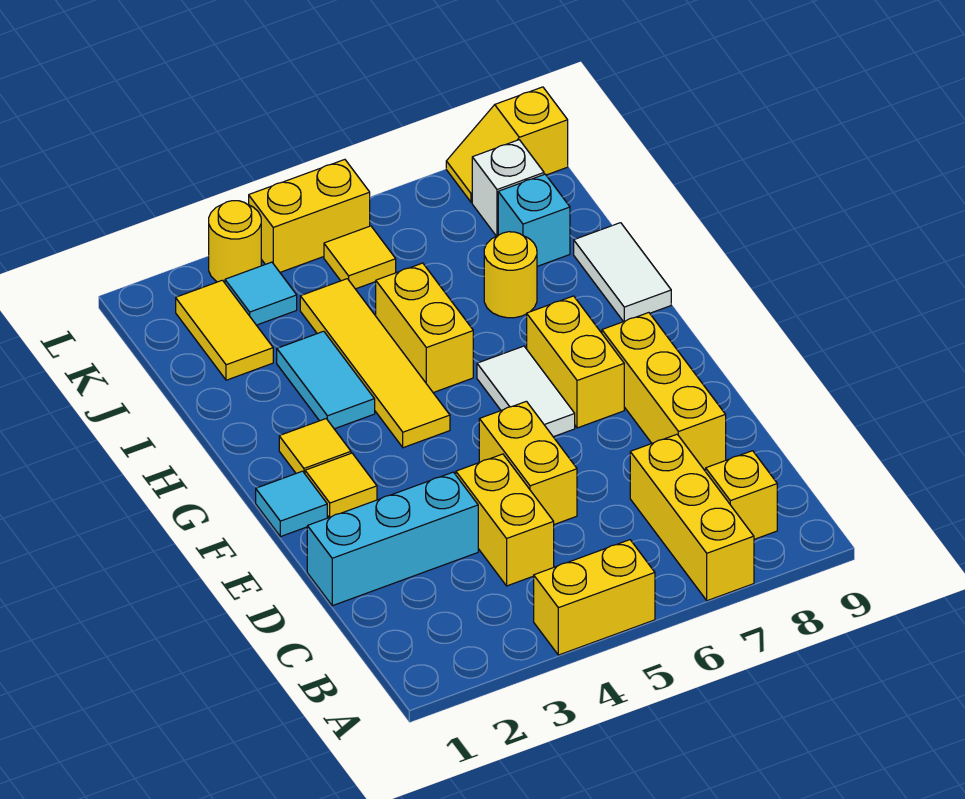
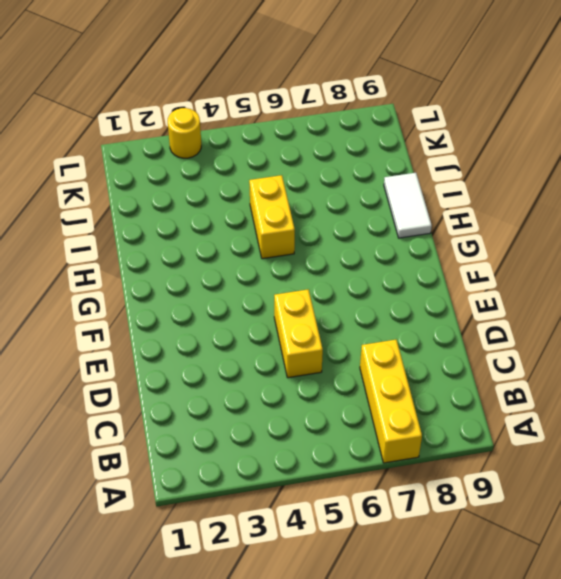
none -> yellow 1x2 brick [534,540,655,655]
none -> yellow 1x1 brick [705,451,777,539]
none -> yellow 1x2 brick [456,454,554,586]

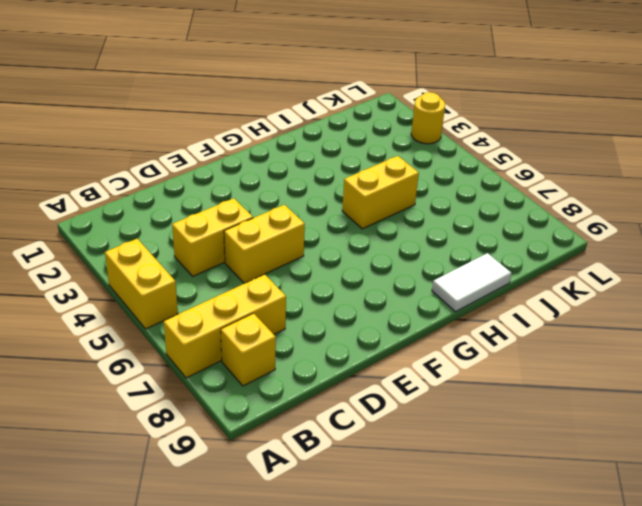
none -> cyan 1x3 brick [307,472,478,606]
none -> yellow 1x3 brick [602,313,726,470]
none -> cyan 1x1 tile [256,471,327,537]

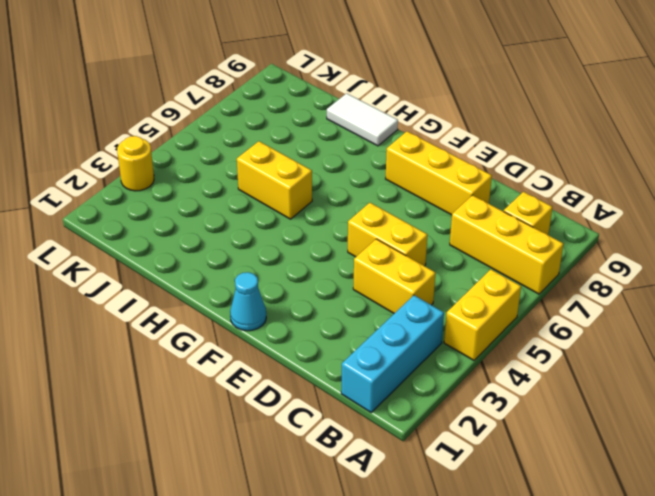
cyan 1x3 brick [341,295,444,412] -> cyan 1x3 brick moved to [307,472,478,606]
cyan 1x1 cone [230,272,266,331] -> cyan 1x1 tile [256,471,327,537]
none -> yellow 1x1 tile [305,453,377,517]
none -> white 1x2 tile [477,346,575,437]
none -> yellow 1x2 brick [527,296,624,428]

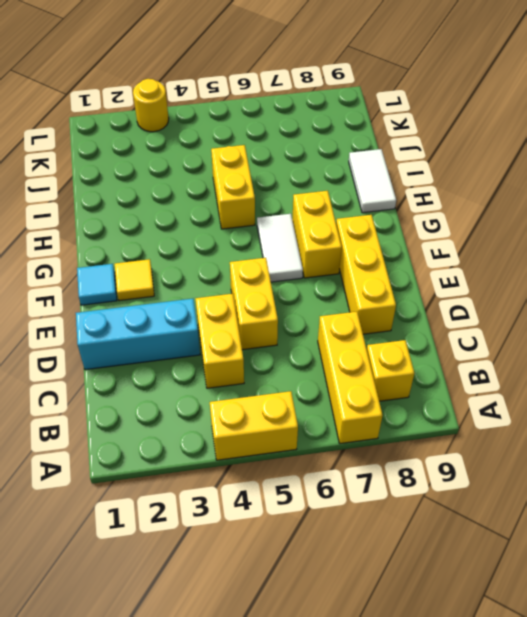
none -> yellow 1x1 tile [279,419,351,473]
none -> yellow 1x4 tile [300,279,450,448]
none -> cyan 1x2 tile [277,331,375,429]

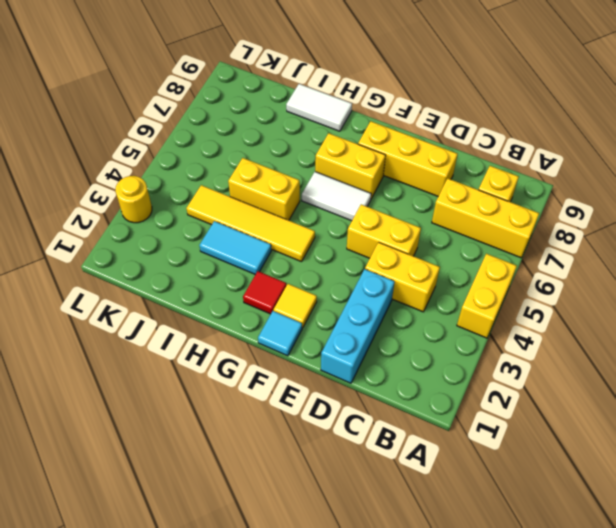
red 1x1 tile [243,271,286,314] -> yellow 1x1 tile [279,419,351,473]
none -> yellow 1x1 round brick [484,232,537,318]
none -> yellow 1x2 tile [176,280,273,380]
none -> cyan 1x1 brick [498,174,570,266]

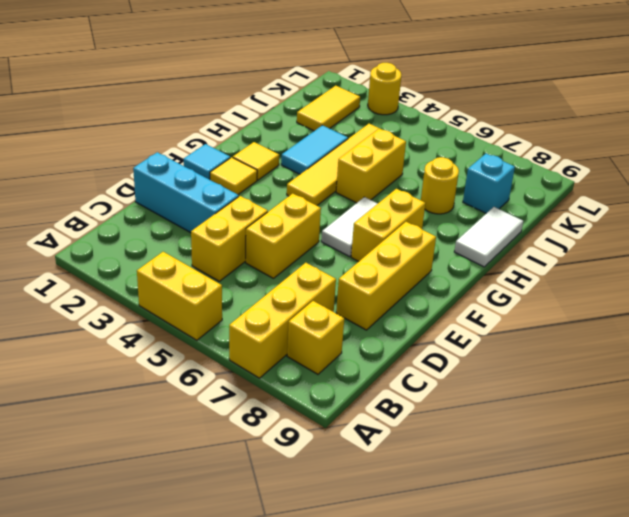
none -> cyan 1x1 tile [225,262,297,325]
none -> yellow 1x1 tile [324,226,396,289]
none -> white 1x1 brick [472,140,544,236]

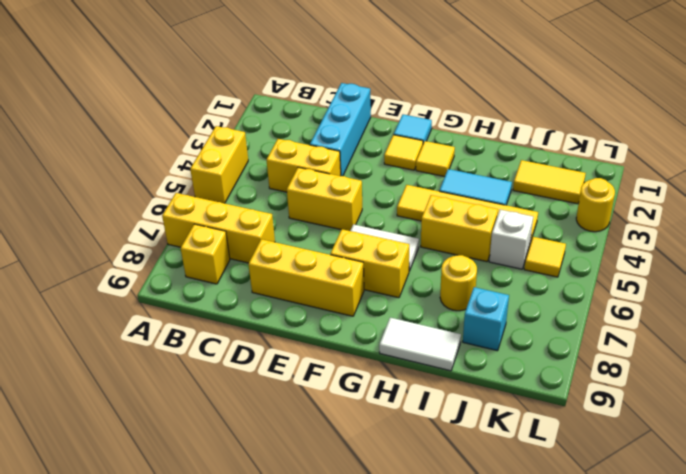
white 1x1 brick [489,210,533,269] -> white 1x1 brick moved to [472,140,544,236]
none -> cyan 1x1 tile [225,262,297,325]
none -> yellow 1x2 brick [249,160,370,272]
none -> yellow 1x2 slope [446,87,568,202]

